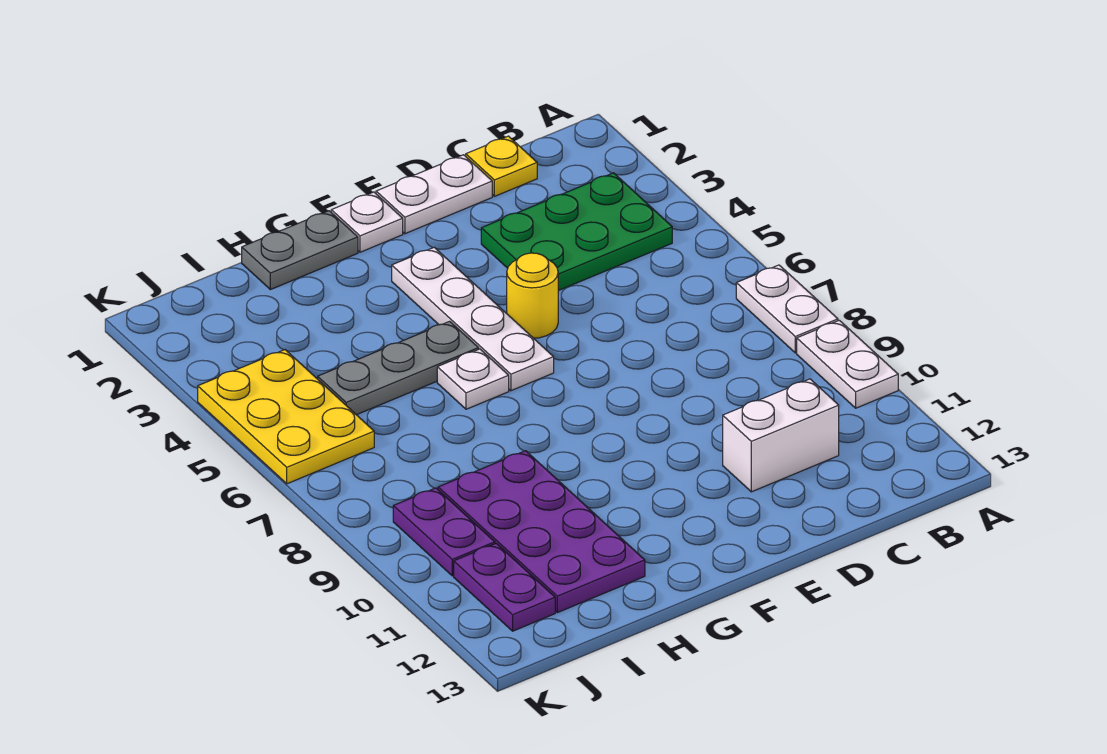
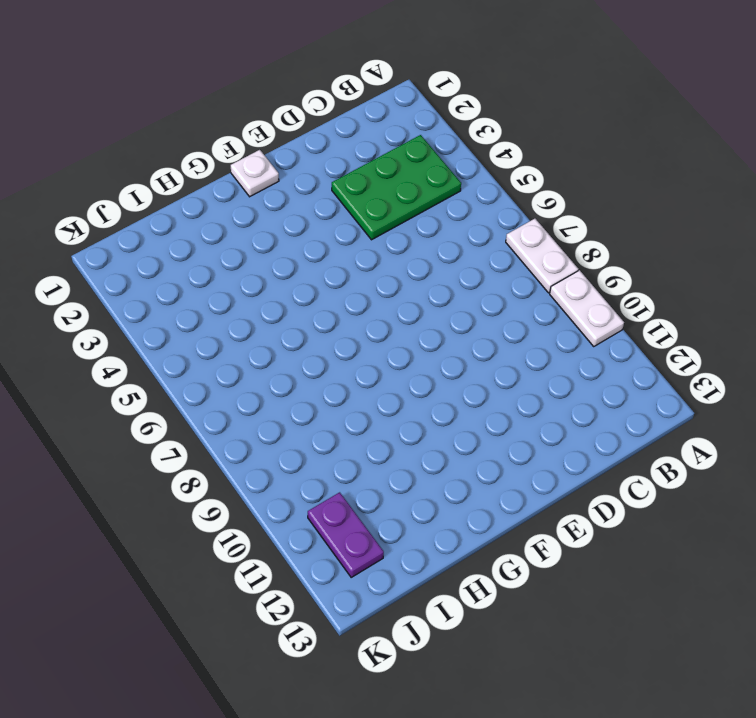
none -> yellow 1x1 plate [466,136,537,196]
none -> white 1x2 brick [723,379,839,492]
none -> white 1x2 plate [376,155,492,234]

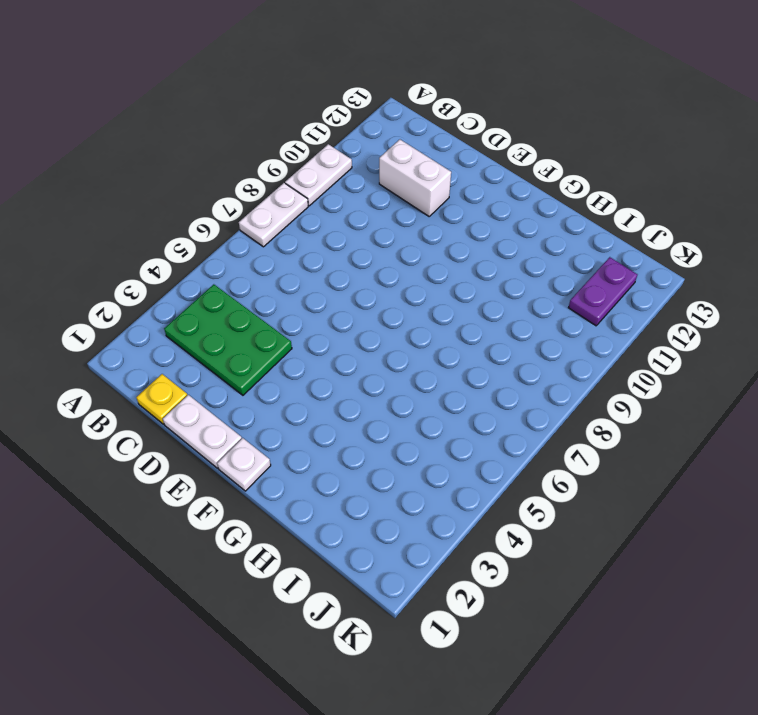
none -> yellow 1x1 round brick [507,253,558,338]
none -> white 1x4 plate [392,247,554,391]
none -> grey 1x2 plate [242,211,358,290]

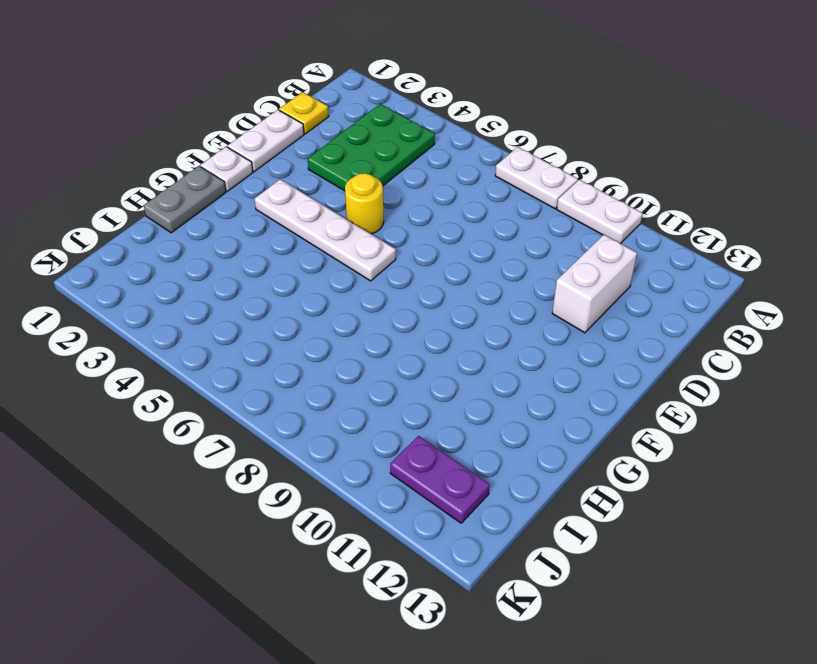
none -> grey 1x3 plate [318,321,479,415]
none -> white 1x1 plate [437,349,509,409]
none -> purple 2x4 plate [438,451,645,613]

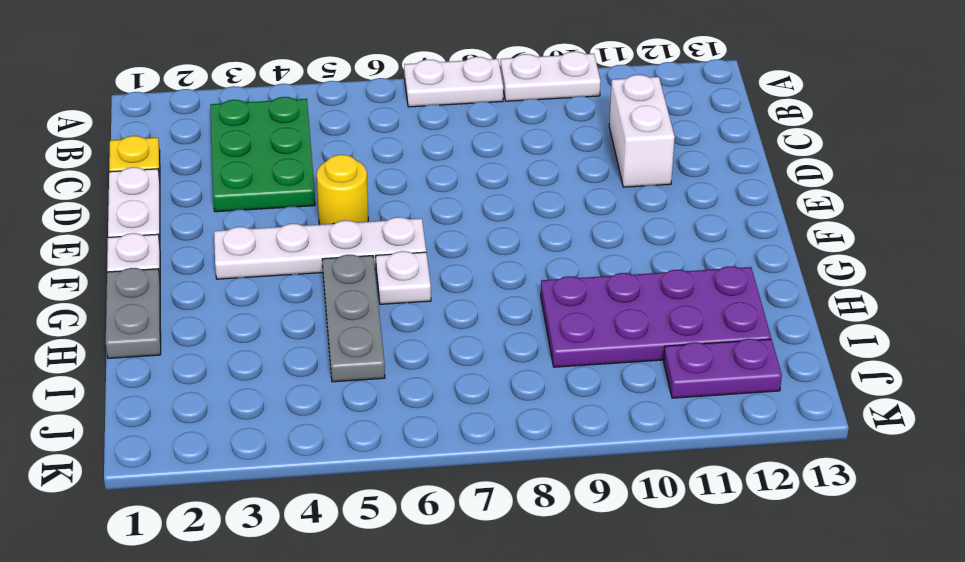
none -> yellow 2x3 plate [198,350,374,484]
none -> purple 1x2 plate [393,488,495,576]

